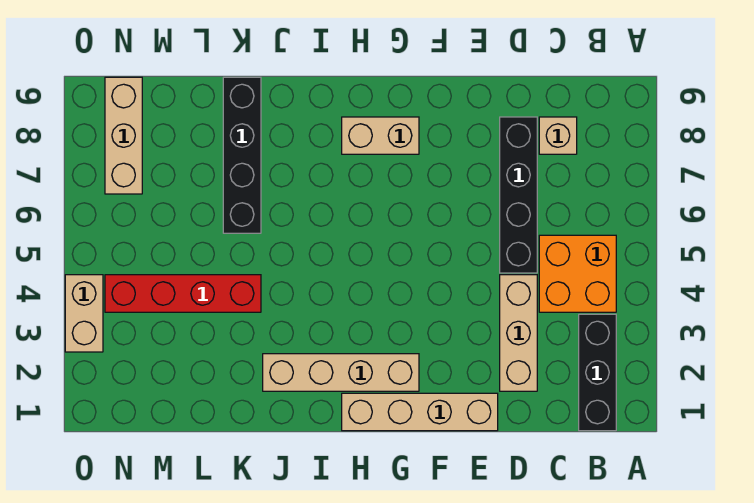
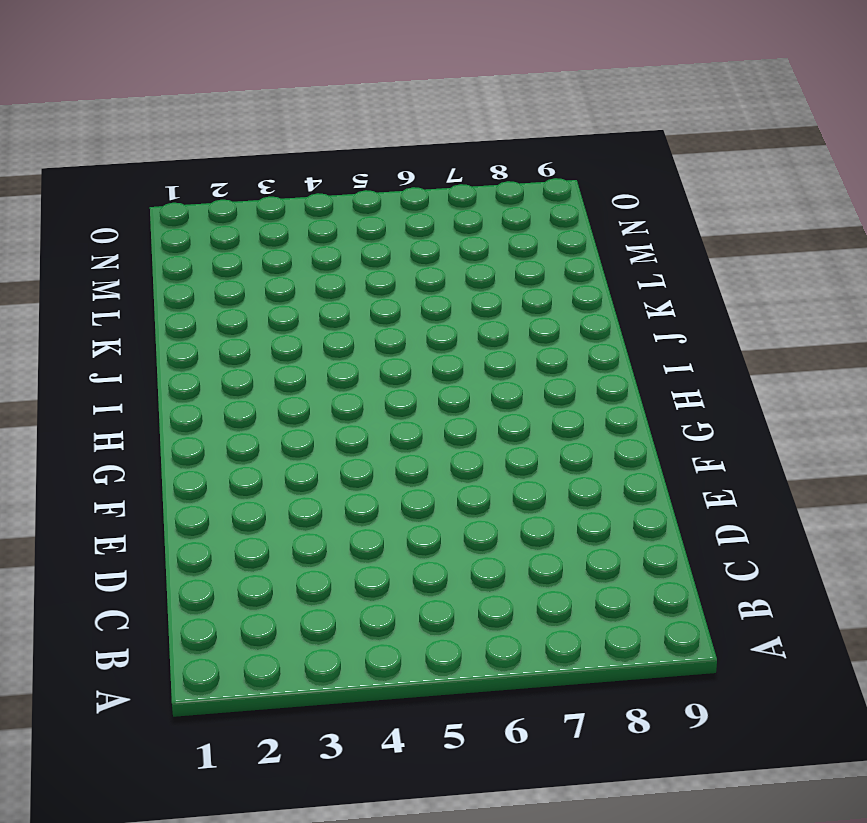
none -> black 1x3 brick [579,314,616,431]
none -> orange 2x2 brick [539,235,616,312]
none -> tan 1x1 brick [539,117,577,154]

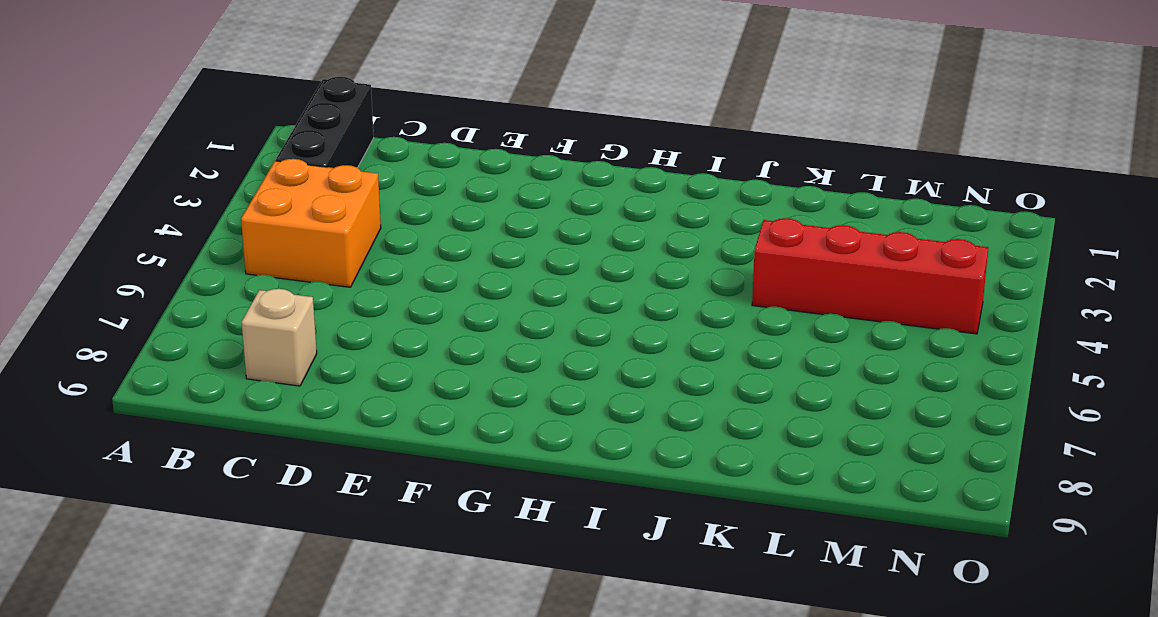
none -> tan 1x3 brick [500,275,537,391]
none -> black 1x4 brick [500,117,537,273]
none -> tan 1x4 brick [342,393,498,431]

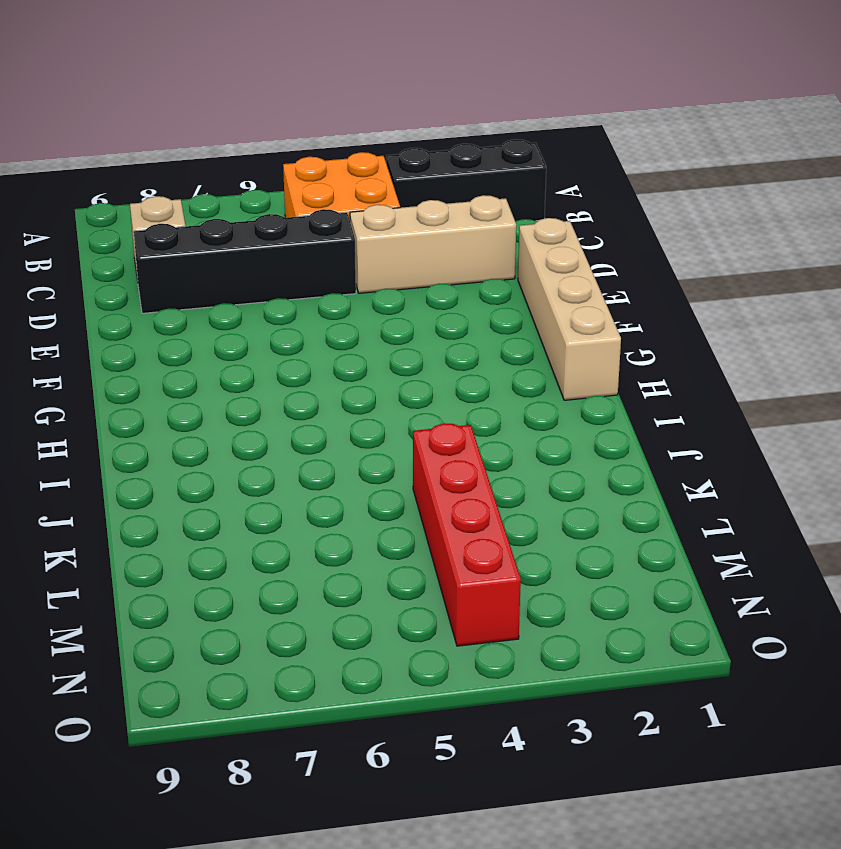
none -> tan 1x4 brick [263,354,419,391]
none -> tan 1x2 brick [342,117,419,154]
none -> black 1x4 brick [223,77,261,233]

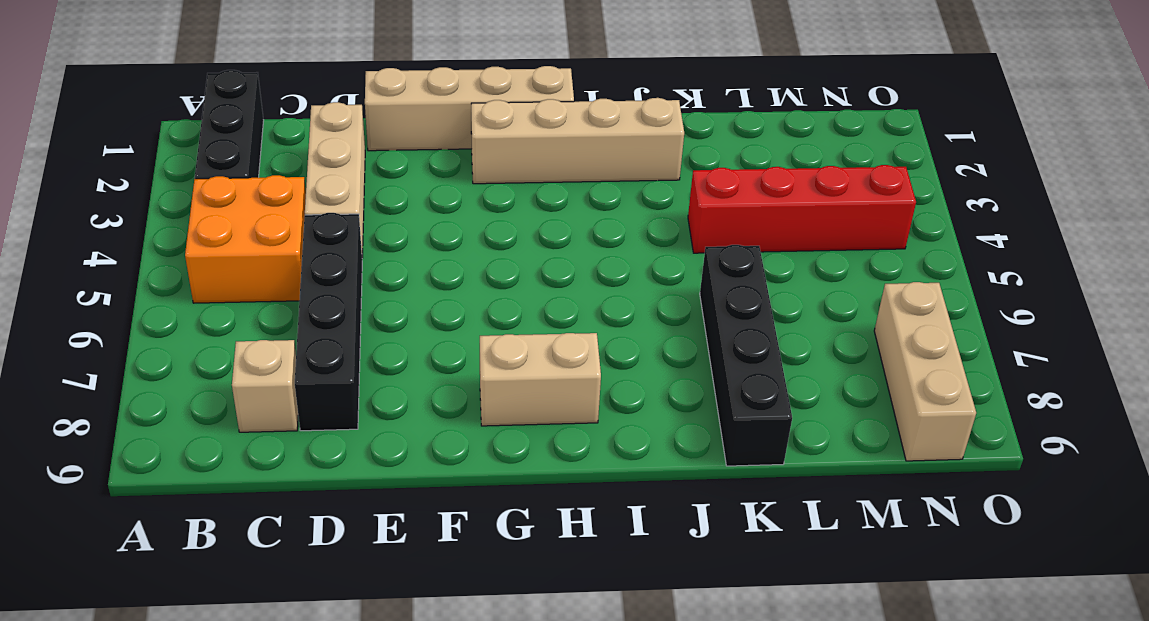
none -> tan 1x2 brick [65,275,103,352]

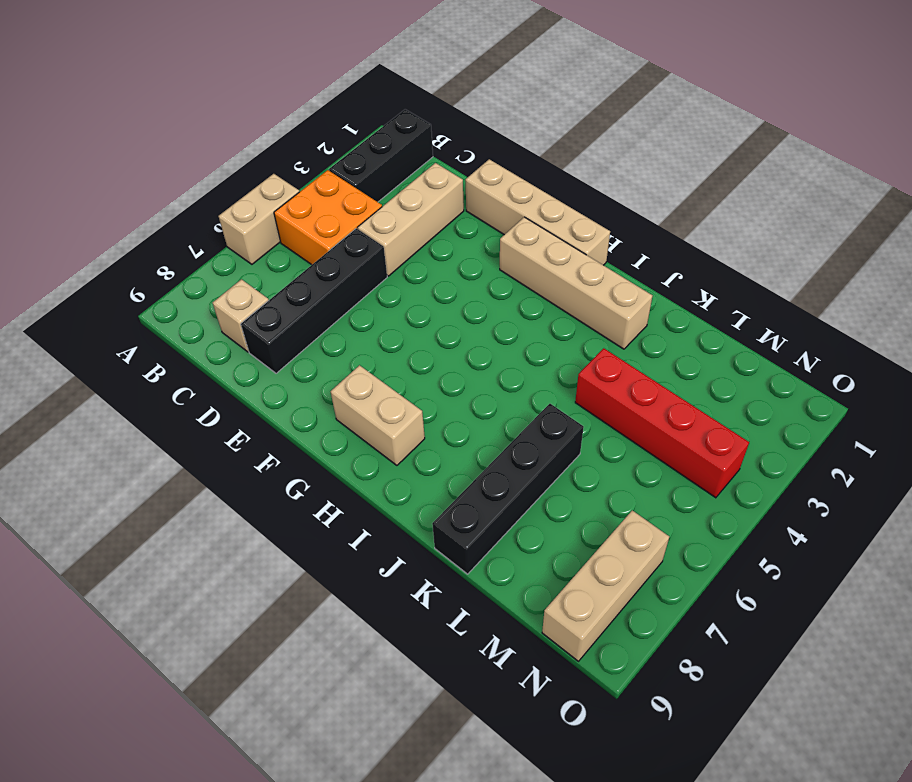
tan 1x2 brick [218,174,299,264] -> tan 1x2 brick moved to [65,275,103,352]

